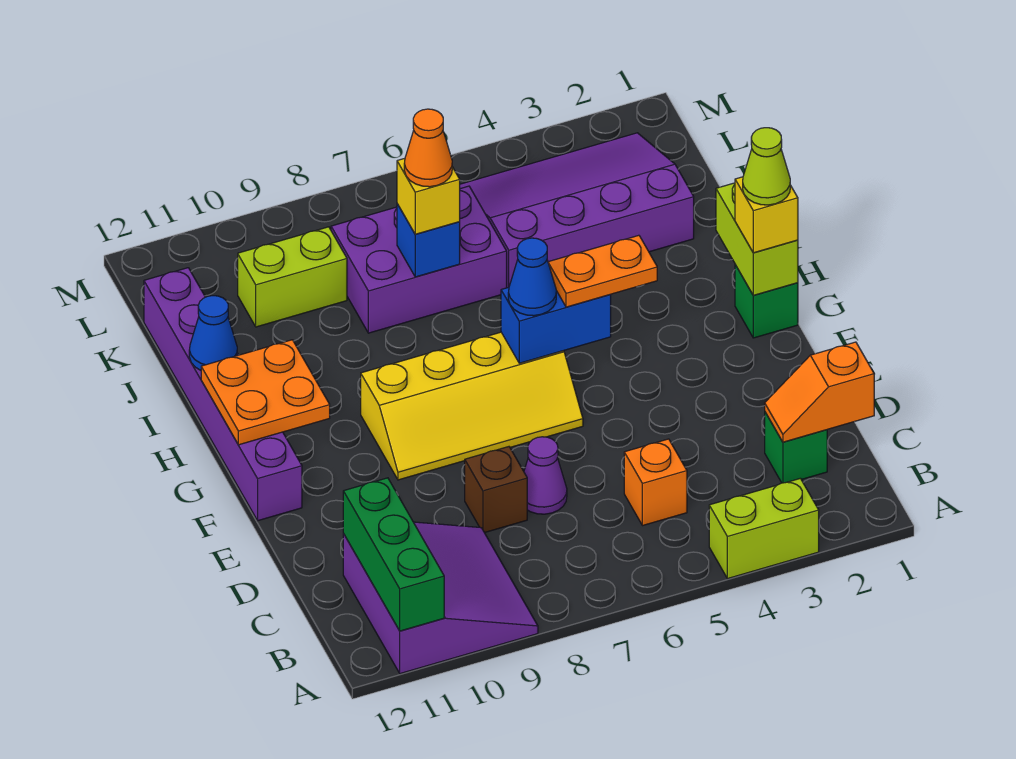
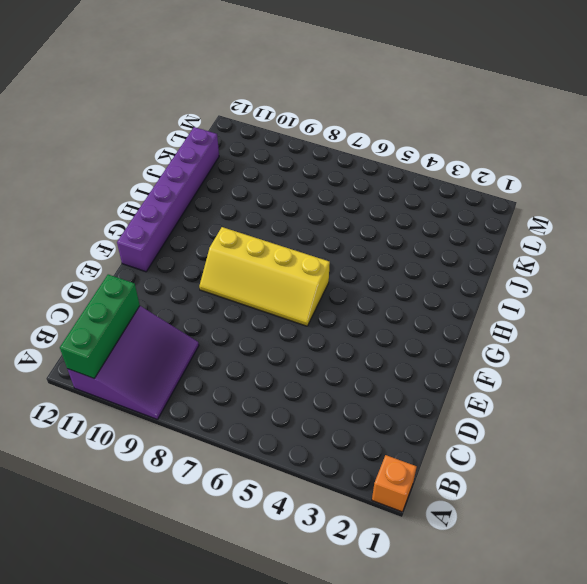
orange 1x1 brick [372,455,417,512] -> orange 1x1 brick moved to [624,439,687,526]
none -> lime 1x2 brick [709,478,819,579]
none -> green 1x1 brick [765,412,827,483]
none -> purple 1x1 cone [524,437,567,514]

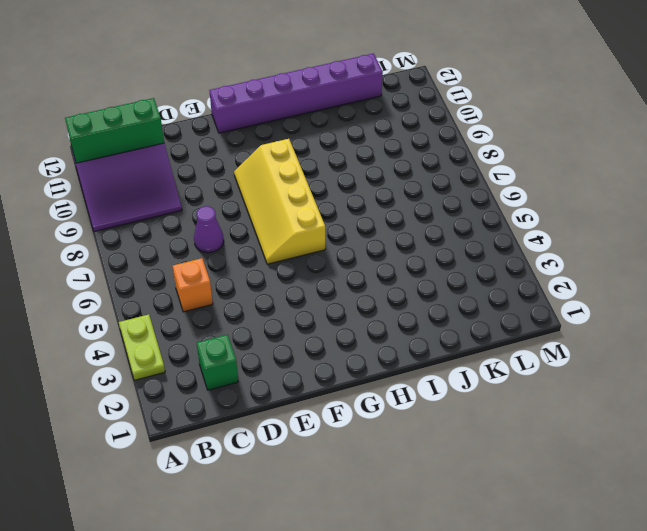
lime 1x2 plate [119,314,165,380] -> lime 1x2 brick [709,478,819,579]
none -> brown 1x1 brick [465,447,527,533]
none -> green 1x1 brick [735,265,798,338]
none -> purple 3x4 slope [460,133,694,288]

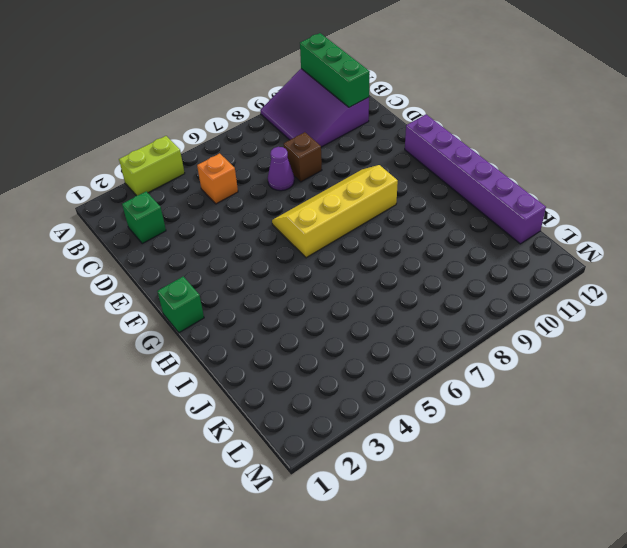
none -> purple 3x4 slope [460,133,694,288]
none -> purple 2x3 brick [331,186,507,333]
none -> lime 1x2 brick [238,227,347,327]

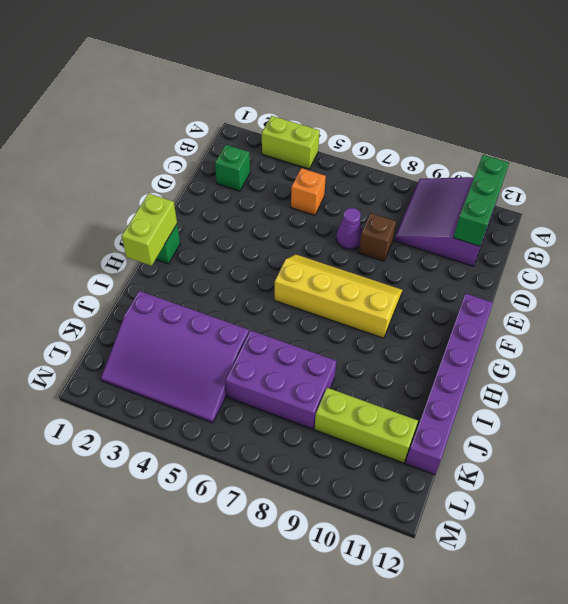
lime 1x3 brick [314,388,418,463] -> lime 1x2 brick [238,227,347,327]
none -> orange 1x2 slope [765,342,874,442]
none -> blue 1x2 brick [501,287,611,363]
none -> orange 2x2 plate [201,340,330,445]

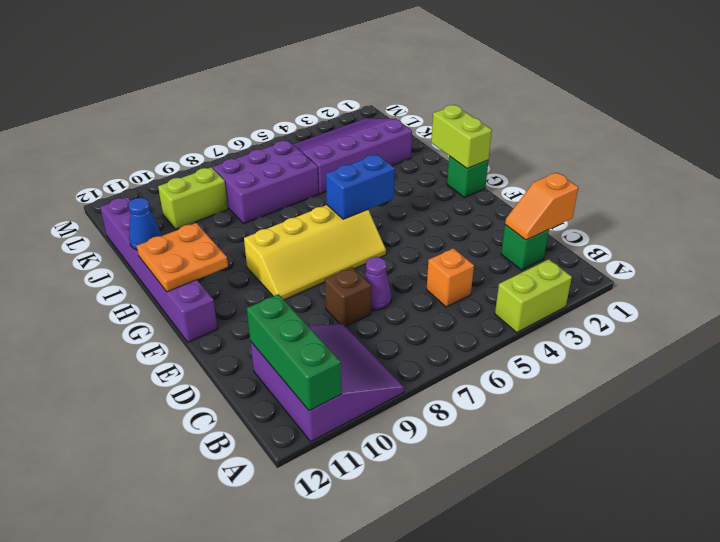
none -> blue 1x1 brick [397,204,460,277]
none -> yellow 1x1 brick [735,177,798,253]
none -> orange 1x2 plate [548,235,657,307]

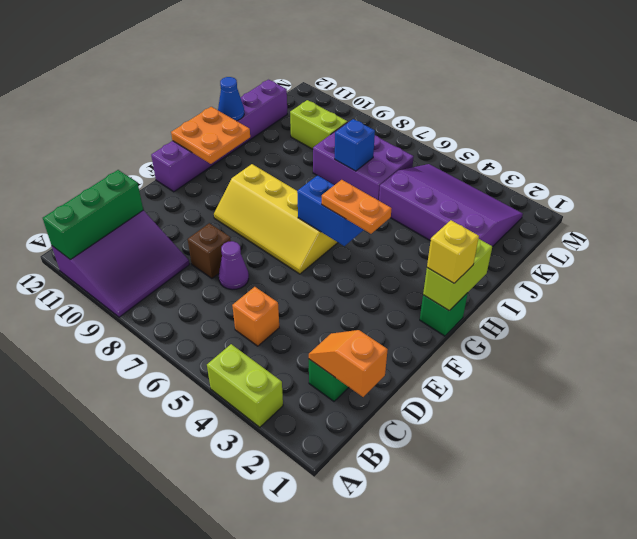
none -> blue 1x1 cone [508,238,556,316]
none -> yellow 1x1 brick [397,158,460,234]
none -> lime 1x1 cone [743,128,790,205]

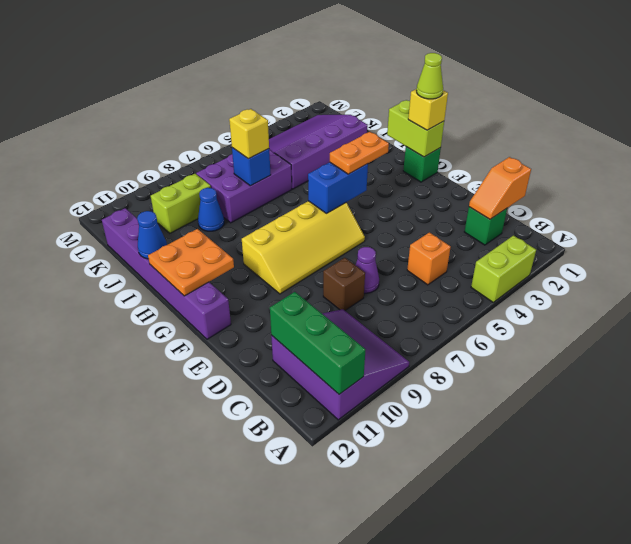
blue 1x1 cone [198,188,224,231] -> blue 1x1 cone moved to [508,238,556,316]
none -> orange 1x1 cone [404,109,452,187]

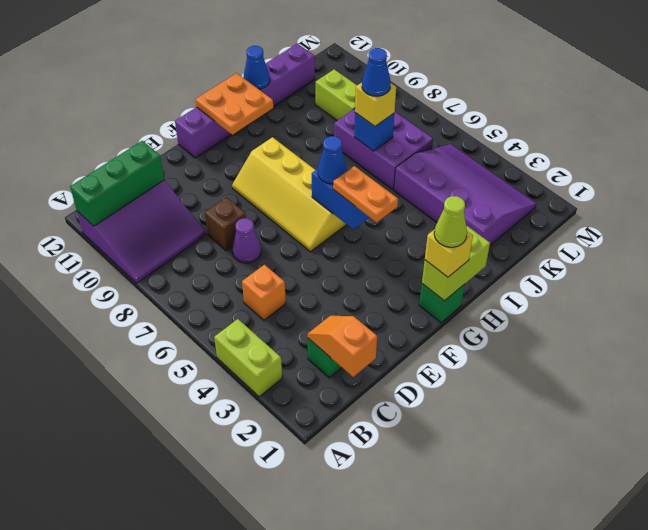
blue 1x1 cone [362,48,391,96] -> orange 1x1 cone [404,109,452,187]

